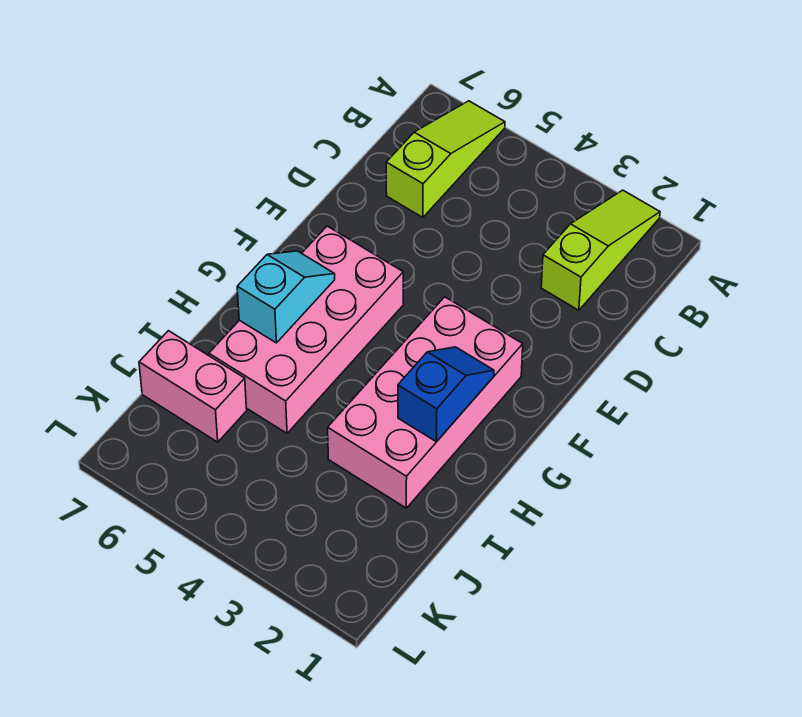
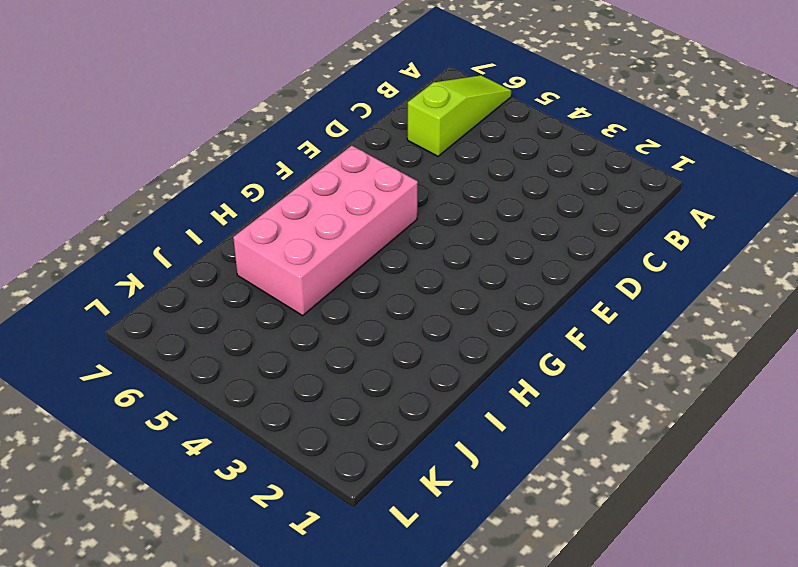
none -> lime 1x3 slope [541,190,660,310]
none -> pink 2x4 brick [328,297,523,508]

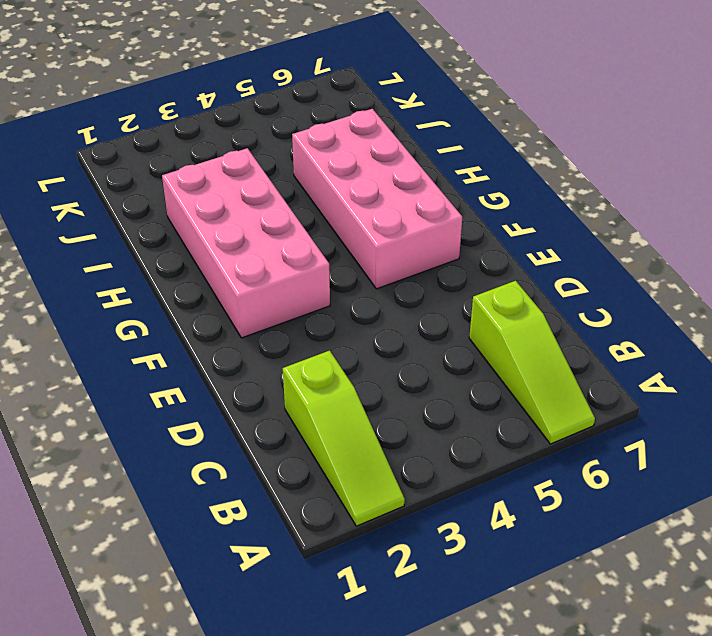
none -> pink 1x2 brick [139,331,247,442]
none -> blue 1x2 slope [398,347,494,442]

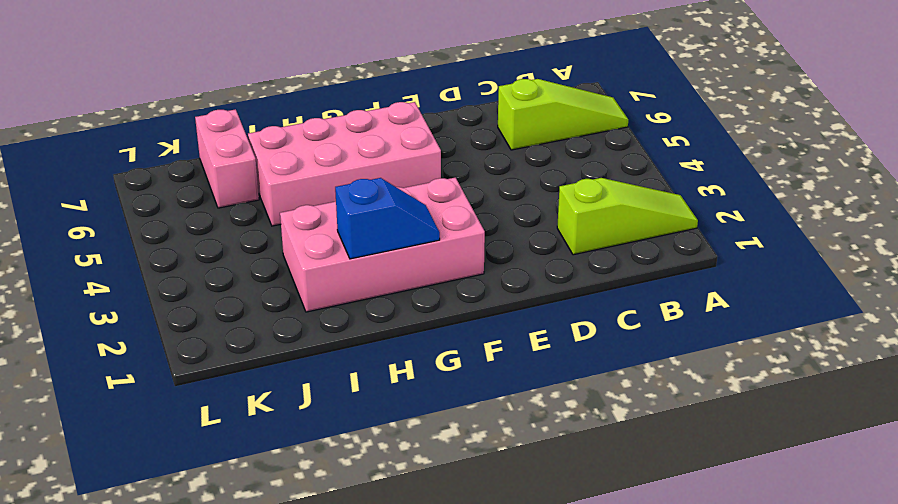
none -> cyan 1x2 slope [237,251,335,343]

